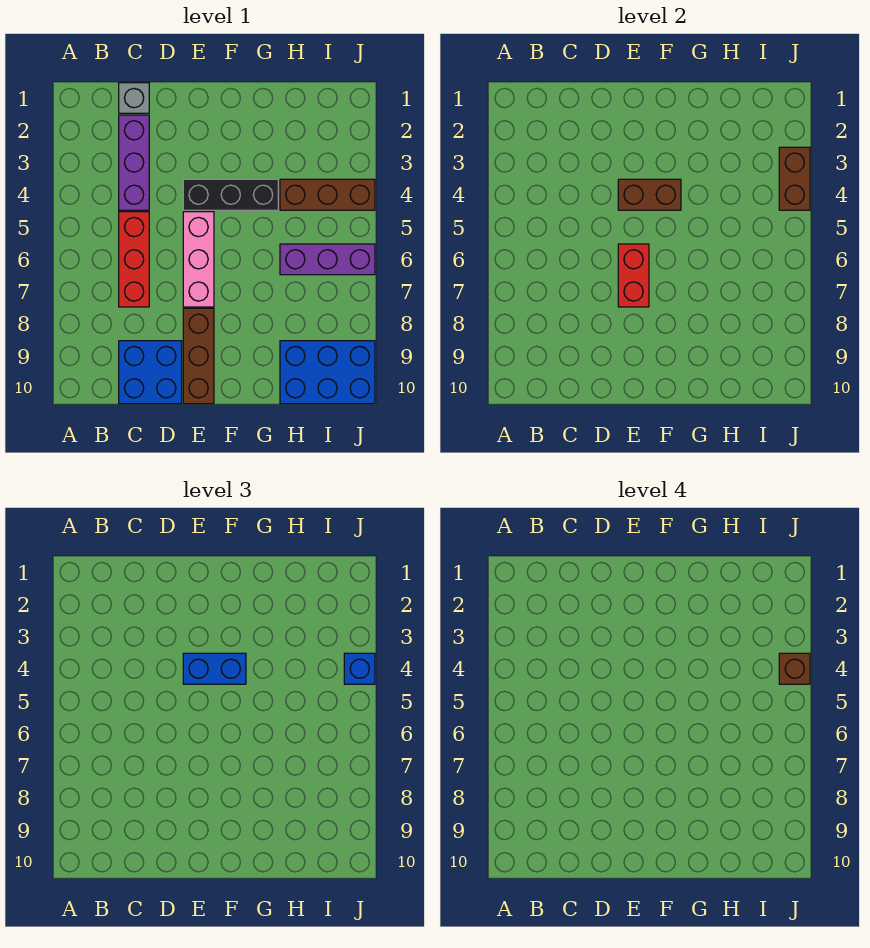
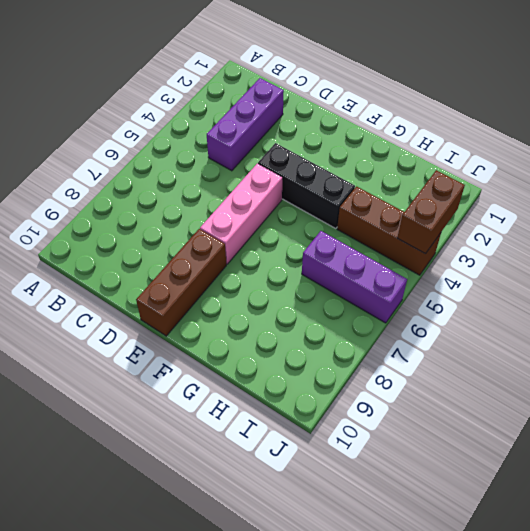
none -> grey 1x1 brick [119,83,149,113]
none -> red 1x3 brick [119,212,149,307]
none -> blue 2x2 brick [119,341,182,404]

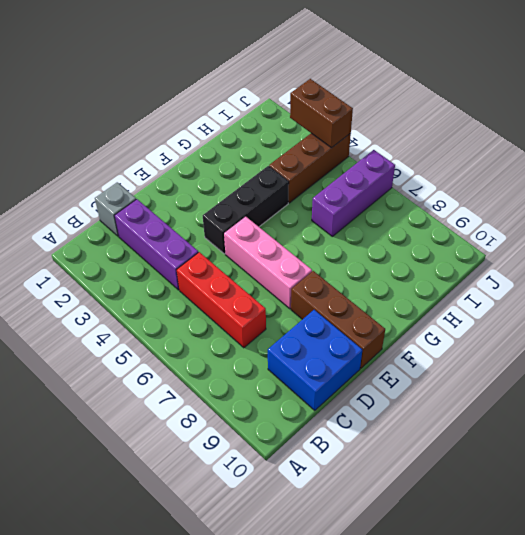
none -> blue 2x3 brick [280,341,375,404]
none -> brown 1x2 brick [618,179,681,210]
none -> red 1x2 brick [618,244,649,307]

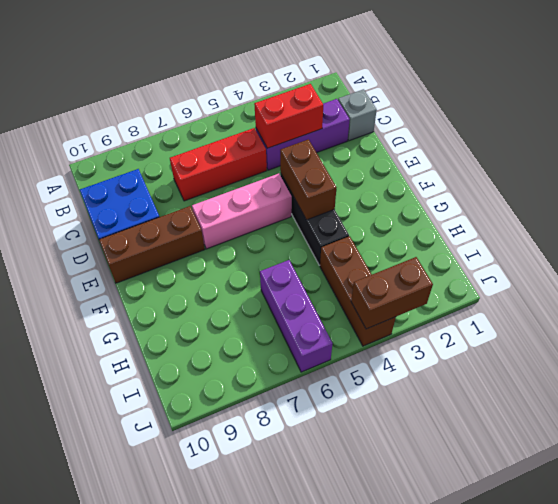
red 1x2 brick [254,84,323,148] -> red 1x2 brick moved to [618,244,649,307]
none -> blue 2x3 brick [280,341,375,404]
none -> blue 1x2 brick [183,653,246,684]
none -> blue 1x1 brick [344,653,375,684]

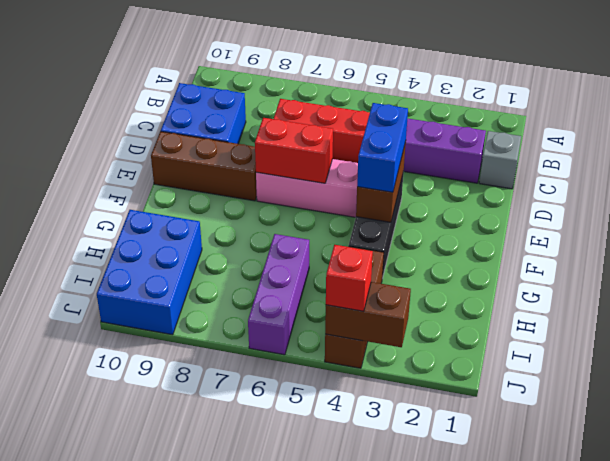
red 1x1 brick [326,245,373,311] -> blue 1x1 brick [344,653,375,684]
none -> brown 1x1 brick [779,653,810,684]

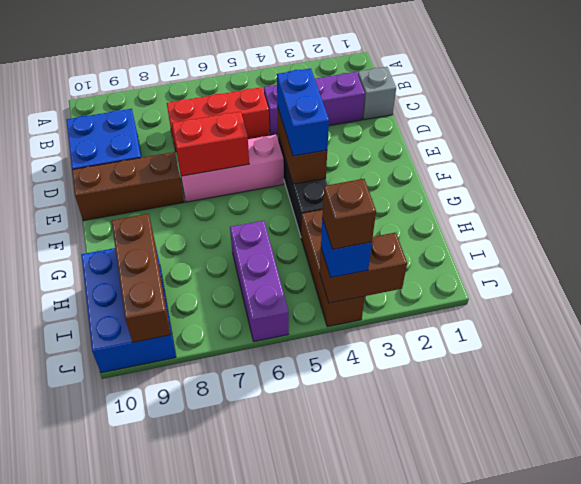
brown 1x3 brick [112,214,171,342] -> none

